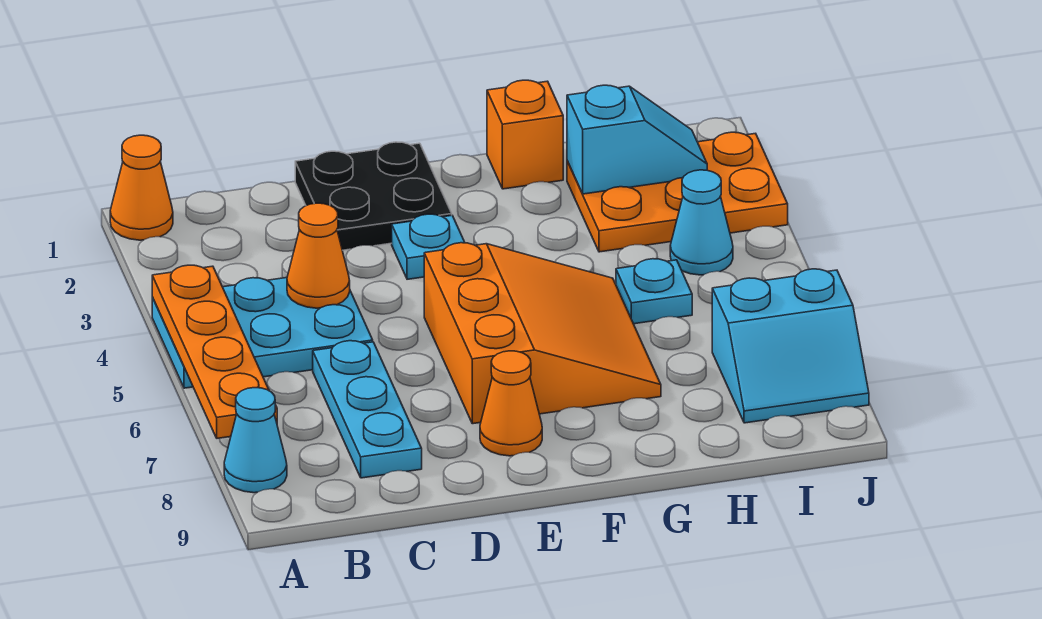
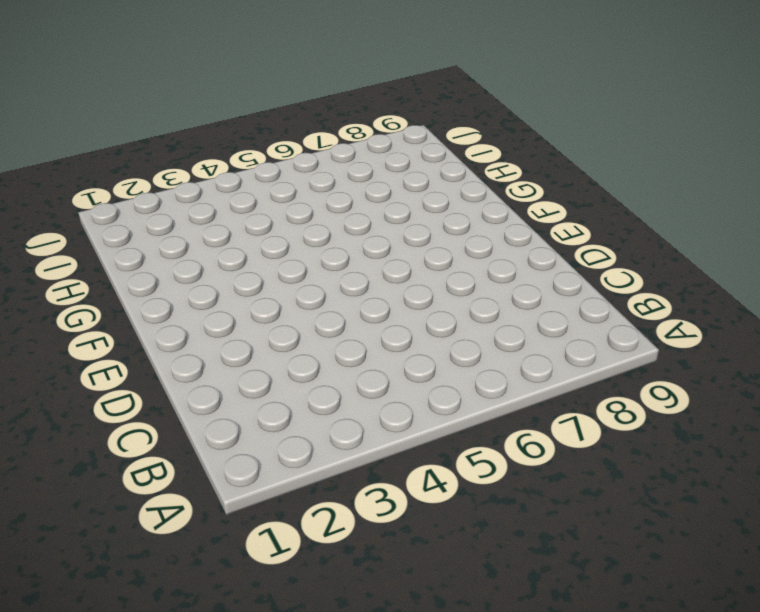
none -> orange 1x1 cone [110,135,173,240]
none -> cyan 2x3 plate [152,278,373,388]
none -> cyan 1x1 cone [224,388,287,493]

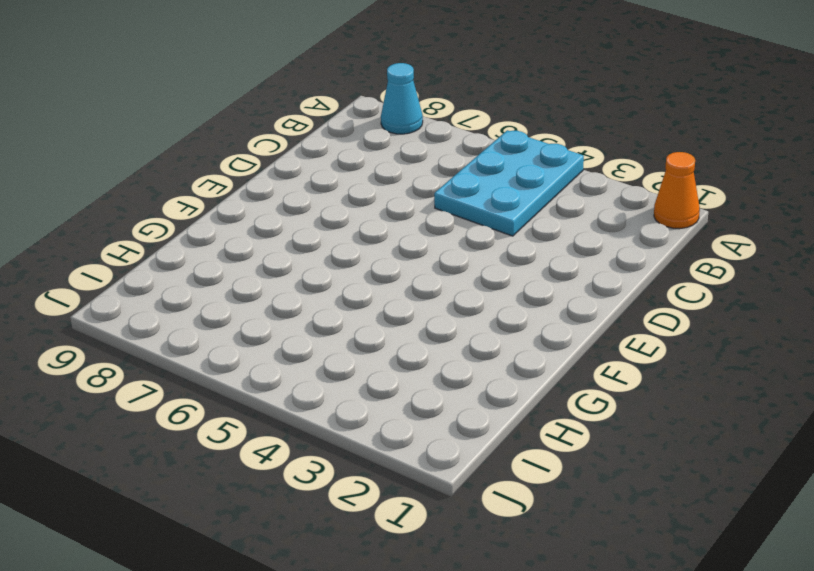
none -> cyan 1x3 plate [313,341,422,478]
none -> black 2x2 plate [295,142,452,250]
none -> cyan 1x1 plate [392,214,465,279]

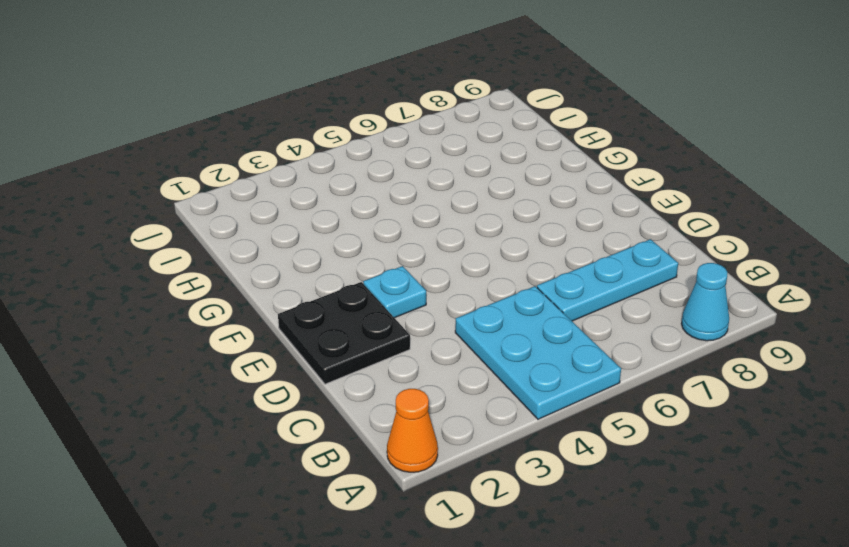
none -> orange 3x3 slope [424,243,661,424]
none -> orange 1x1 cone [480,351,542,456]
none -> orange 1x1 brick [487,80,563,189]

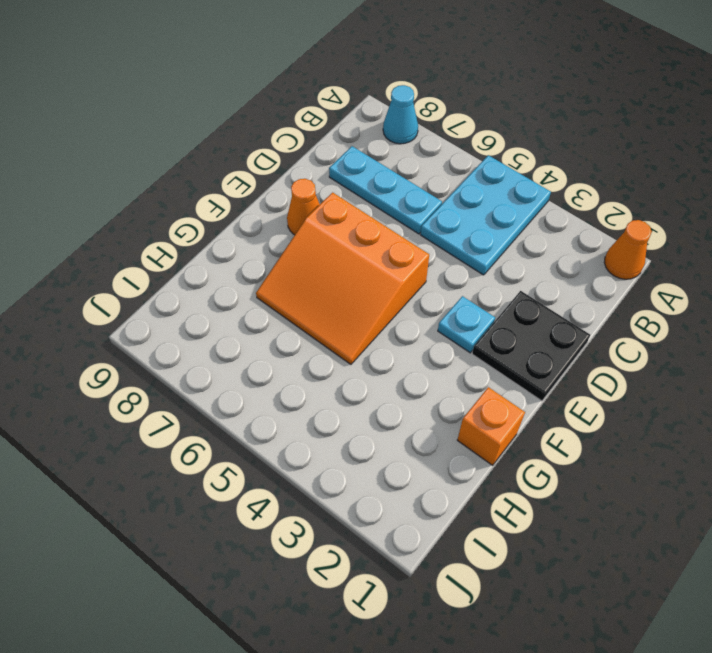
none -> orange 2x3 plate [567,132,788,252]
none -> cyan 1x1 plate [616,259,692,324]
none -> cyan 1x1 cone [670,170,733,275]

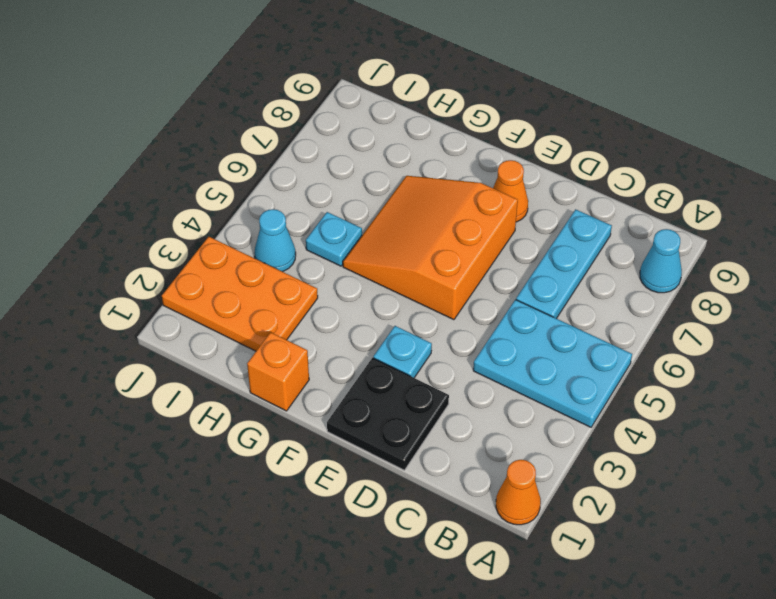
none -> cyan 2x2 slope [712,269,869,423]
none -> orange 1x4 plate [152,265,277,438]
none -> orange 1x1 cone [287,203,350,308]

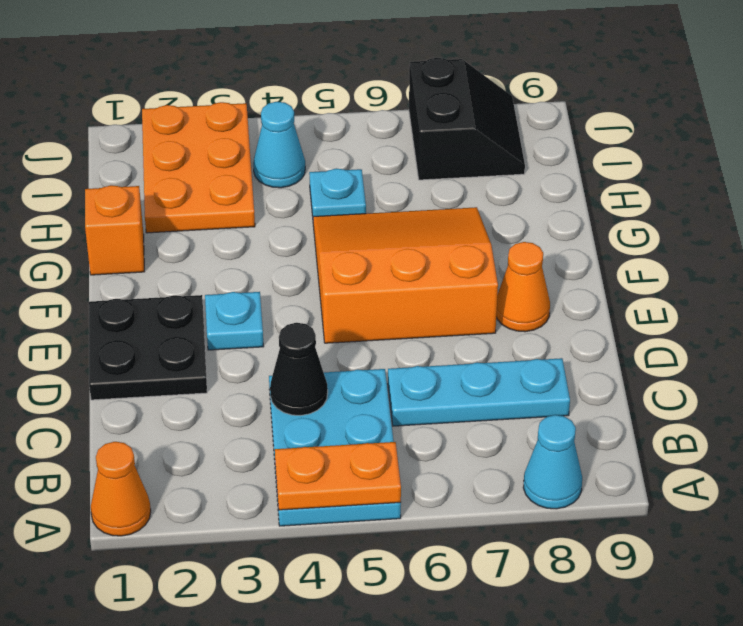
orange 1x2 plate [275,442,401,510] -> orange 1x4 plate [152,265,277,438]
black 1x1 cone [270,323,328,416] -> orange 1x1 cone [287,203,350,308]
black 2x2 slope [409,58,525,180] -> cyan 2x2 slope [712,269,869,423]
none -> cyan 1x2 slope [567,85,707,194]

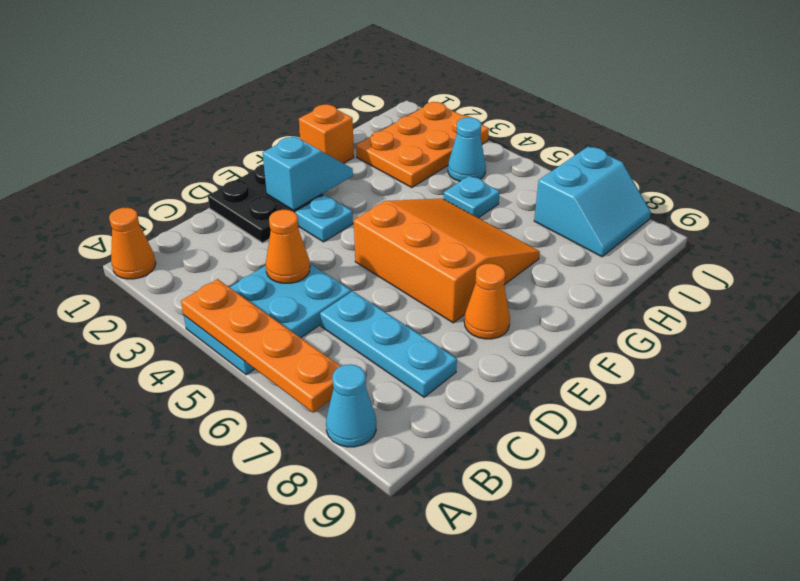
cyan 1x2 slope [263,136,353,210] -> cyan 1x2 slope moved to [567,85,707,194]

